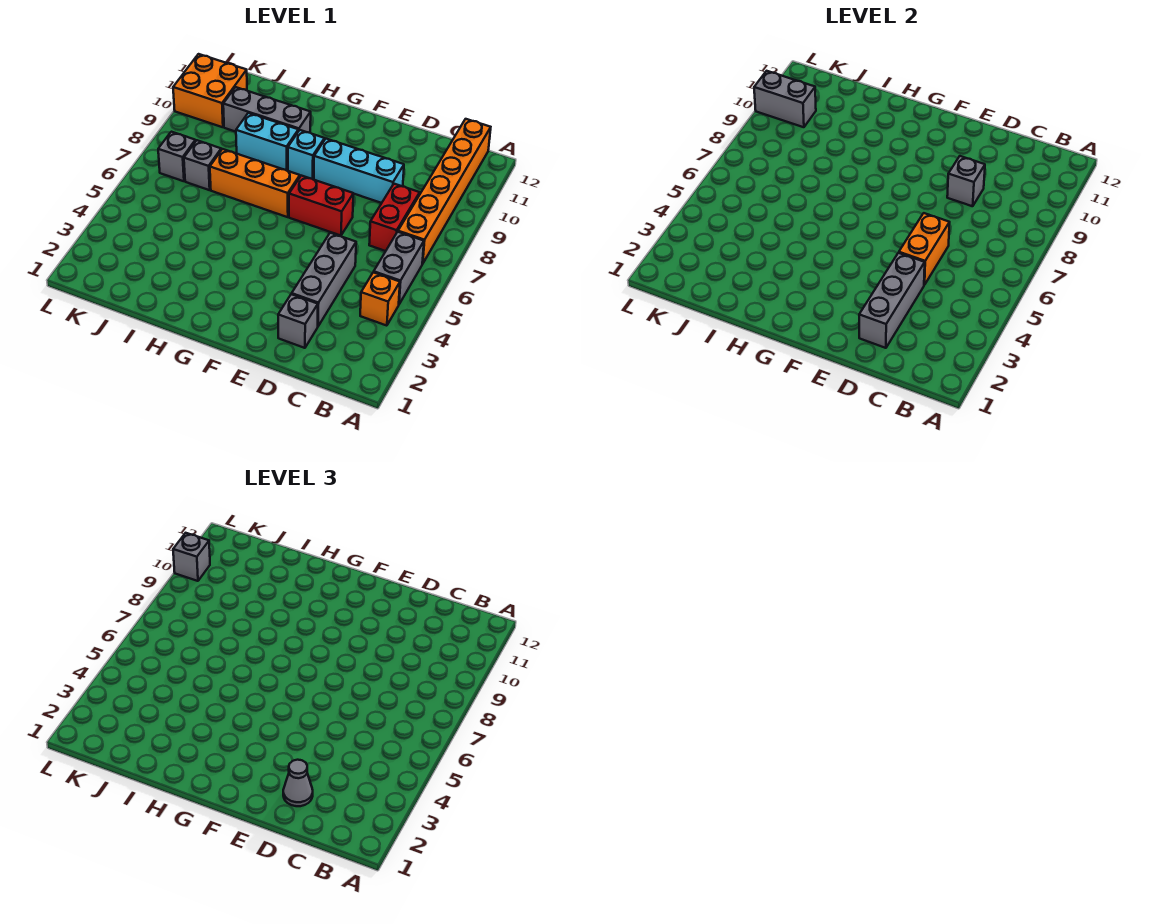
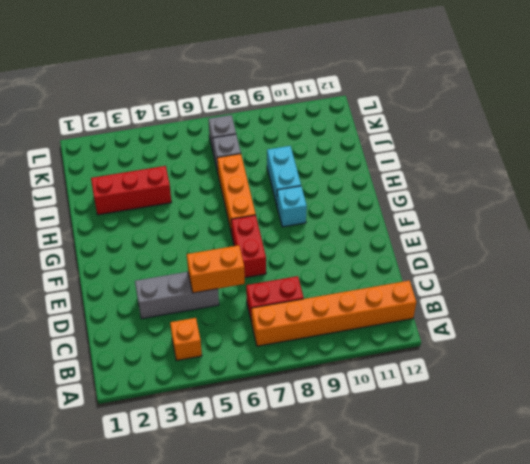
red 1x3 brick [91,166,171,215] -> none
none -> grey 1x2 brick [374,232,424,304]
none -> grey 1x1 brick [278,294,318,348]
none -> cyan 1x3 brick [314,139,404,203]

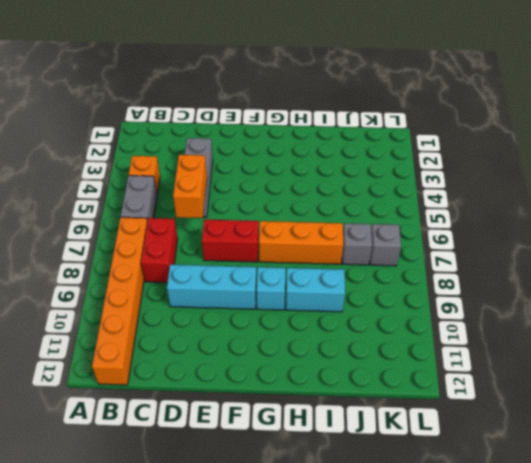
none -> grey 1x1 brick [278,294,318,348]
none -> grey 1x3 brick [223,87,311,133]
none -> orange 2x2 brick [173,54,247,127]

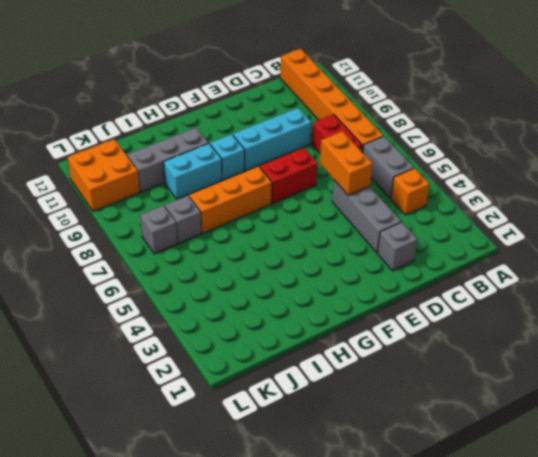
none -> grey 1x3 brick [859,253,925,348]
none -> grey 1x1 brick [947,156,985,206]
none -> grey 1x2 brick [754,71,816,127]

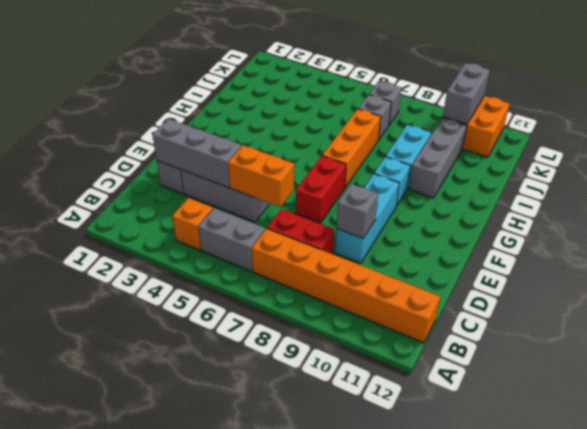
none -> grey 1x1 cone [283,760,313,806]
none -> grey 1x1 brick [173,533,210,581]

